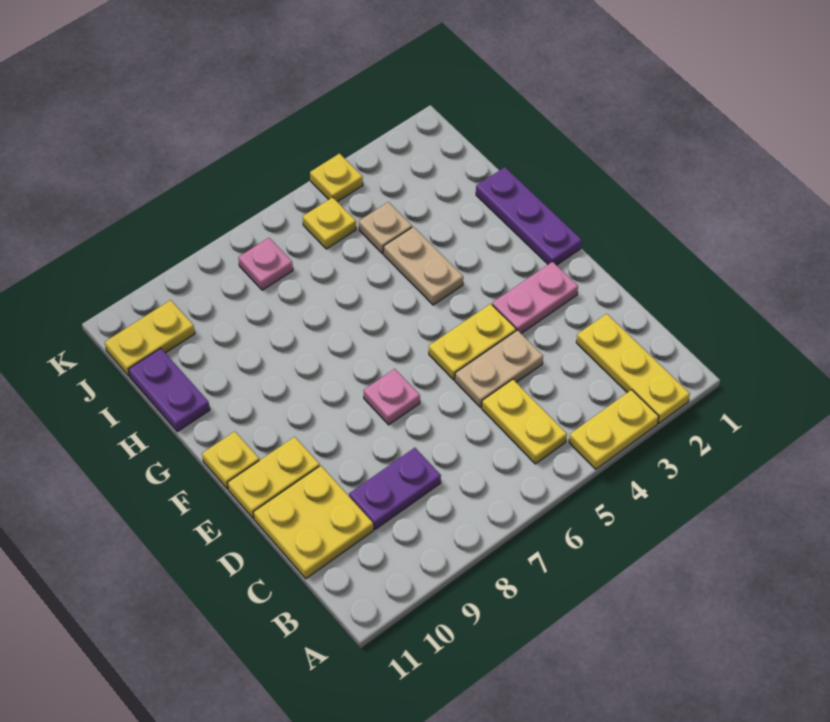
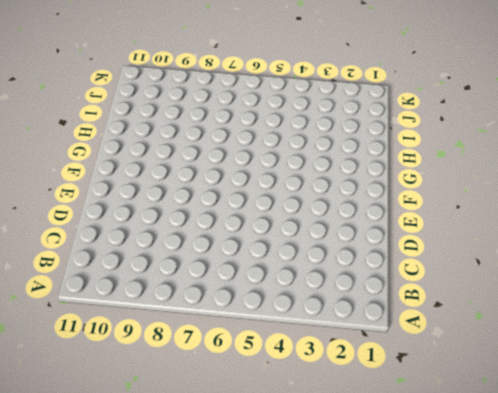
none -> yellow 1x3 plate [576,314,690,423]
none -> yellow 1x2 plate [569,390,659,469]
none -> yellow 1x2 plate [482,379,567,464]

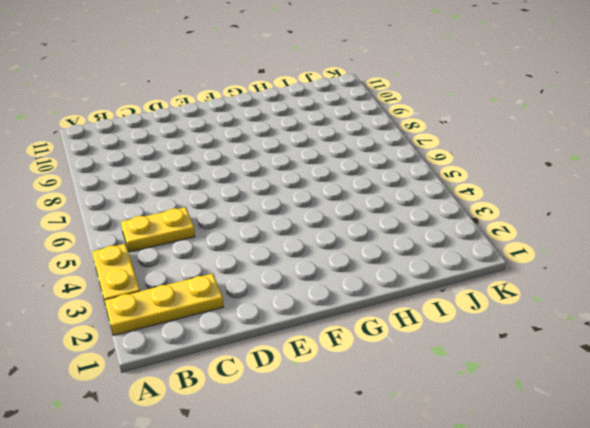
none -> purple 1x2 plate [349,448,441,530]
none -> yellow 2x2 plate [253,466,373,579]
none -> tan 1x2 plate [455,330,543,407]

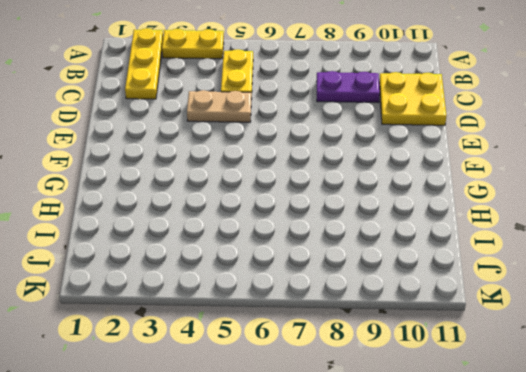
none -> pink 1x2 plate [492,262,578,333]
none -> yellow 1x2 plate [429,304,516,380]
none -> pink 1x1 plate [363,369,420,425]

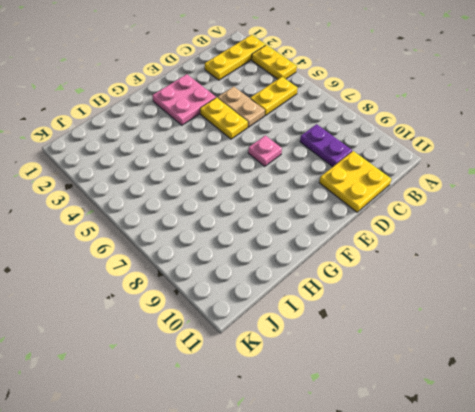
pink 2x2 plate [152,74,216,125] -> pink 1x2 plate [492,262,578,333]
none -> yellow 1x2 plate [228,437,320,518]
none -> purple 1x3 plate [476,167,582,265]
none -> yellow 1x1 plate [202,431,259,489]

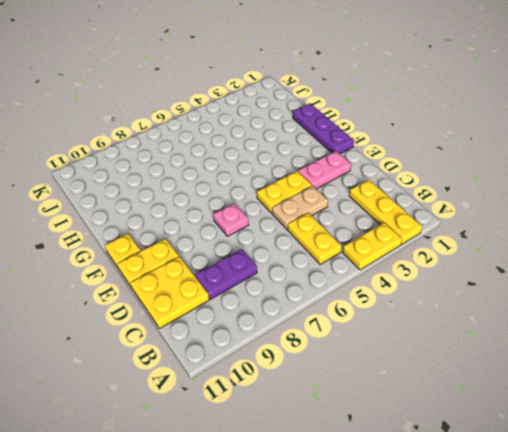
none -> tan 1x2 plate [384,227,463,305]
none -> purple 1x2 plate [128,348,210,432]
none -> tan 1x1 plate [359,202,412,254]

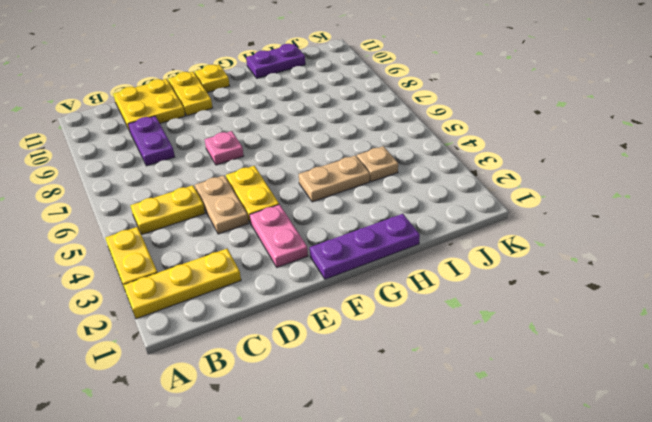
none -> yellow 1x1 plate [303,197,356,249]
none -> pink 1x1 plate [238,238,293,290]
none -> yellow 1x2 plate [105,300,195,376]

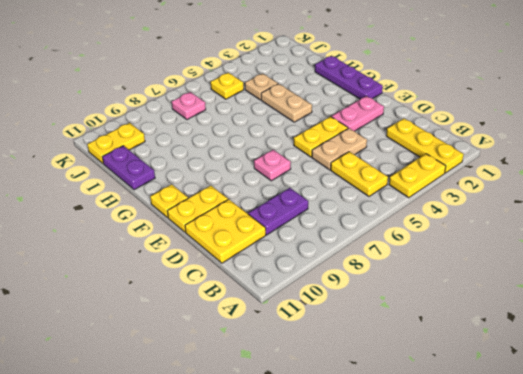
none -> yellow 1x1 plate [310,154,363,202]

